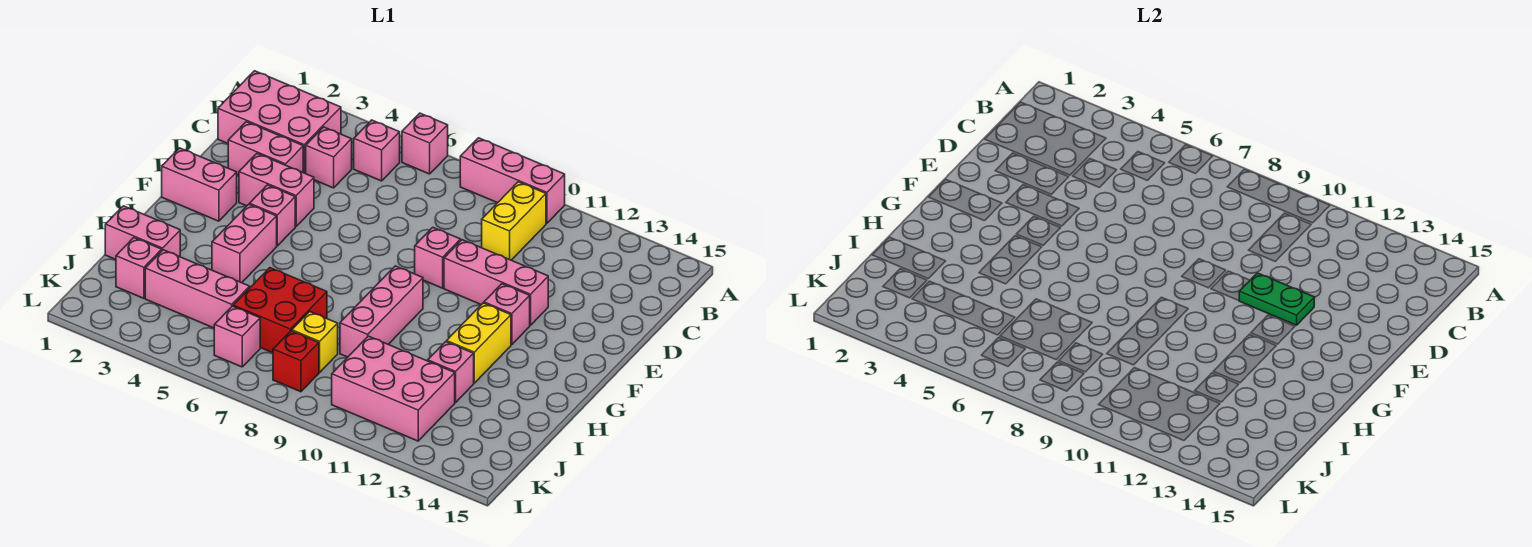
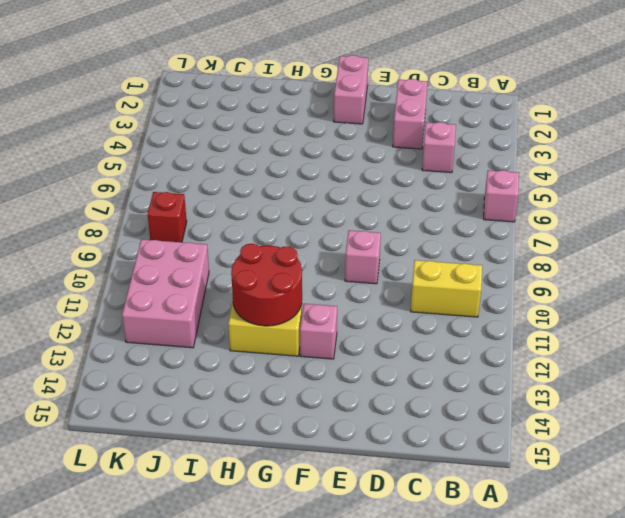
red 2x2 round brick [231,244,302,326] -> none
none -> pink 1x3 brick [460,138,565,223]
none -> pink 2x3 brick [218,71,341,174]
none -> pink 1x1 brick [354,120,400,181]

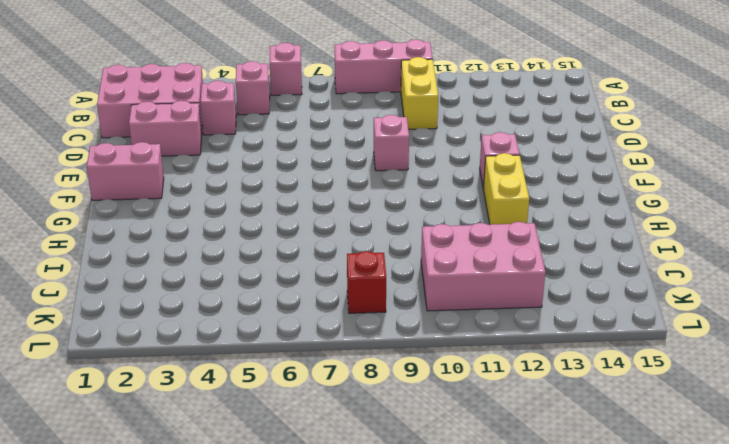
none -> pink 1x2 brick [239,154,314,226]
none -> pink 1x3 brick [444,240,548,325]
none -> pink 1x1 brick [250,185,295,246]

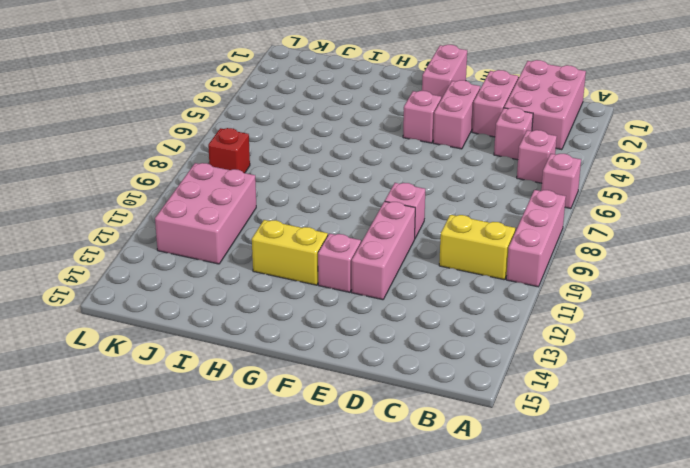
none -> pink 1x2 brick [212,204,277,283]
none -> pink 1x3 brick [340,266,423,357]
none -> pink 1x2 brick [105,206,180,259]

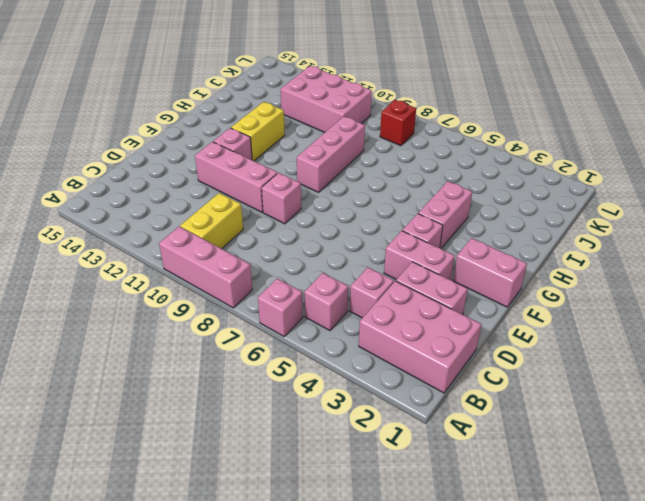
none -> pink 1x2 brick [105,206,180,259]
none -> red 2x2 brick [233,268,327,353]
none -> pink 1x1 brick [428,342,474,402]

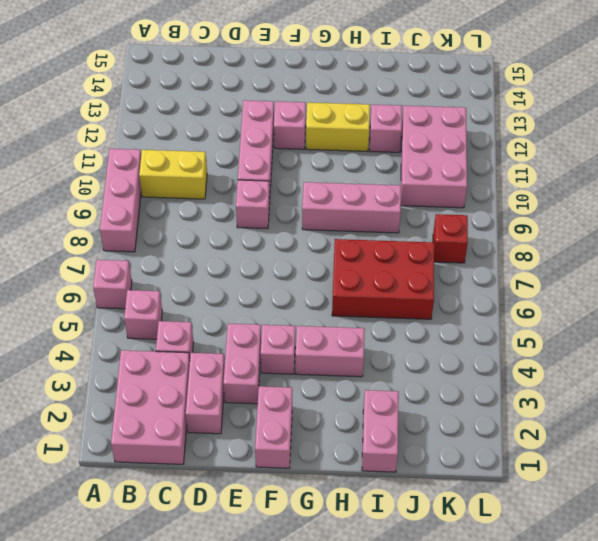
red 2x3 brick [332,239,434,319] -> red 2x2 brick [233,268,327,353]
none -> pink 1x1 brick [116,238,162,298]
none -> pink 1x3 brick [145,250,250,328]
none -> yellow 1x1 brick [292,312,338,372]

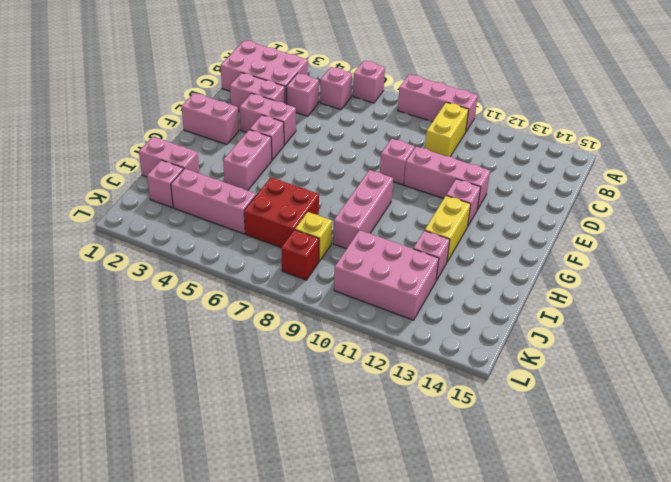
none -> pink 1x1 brick [214,306,260,367]
none -> green 1x2 plate [1239,273,1314,325]

